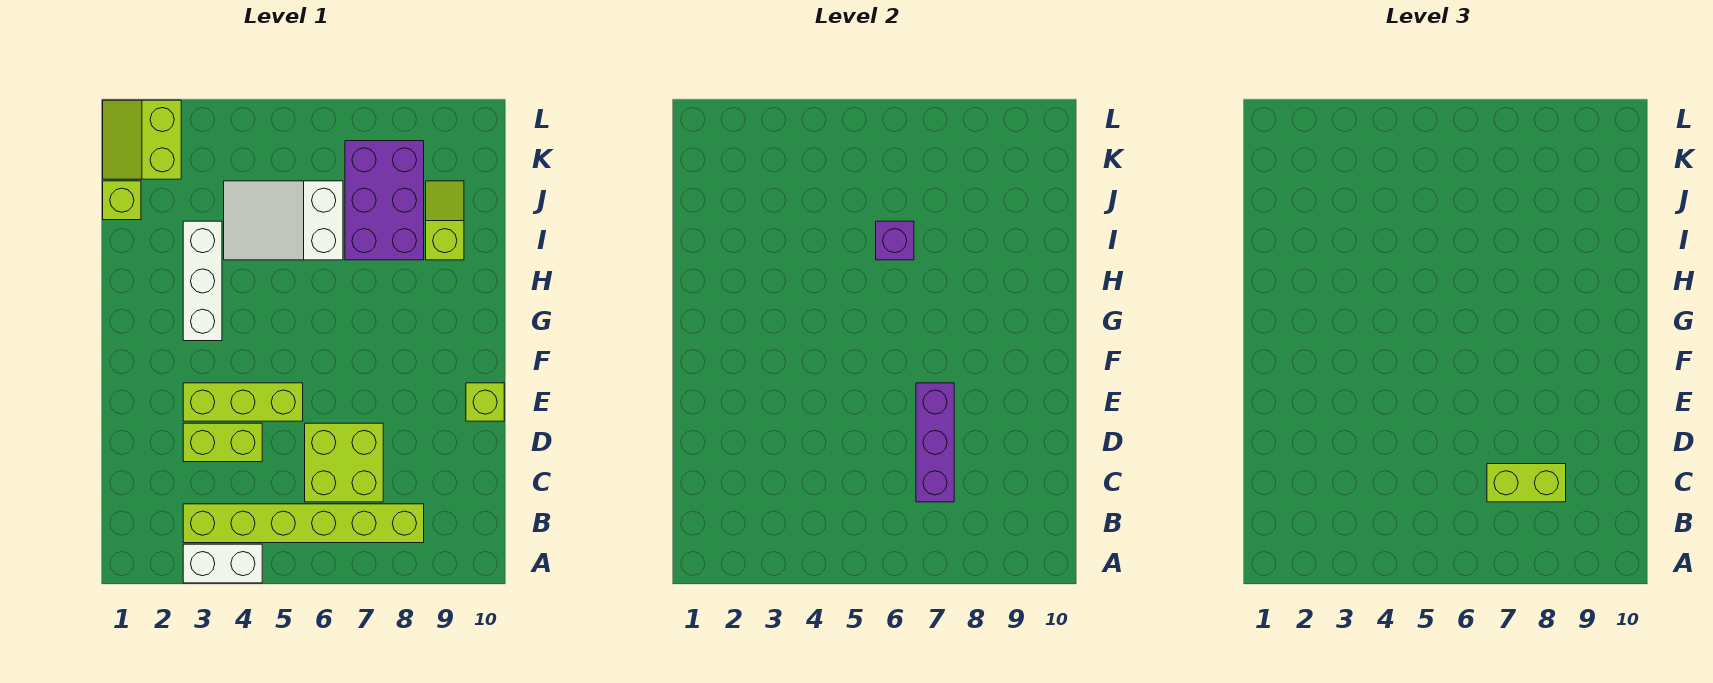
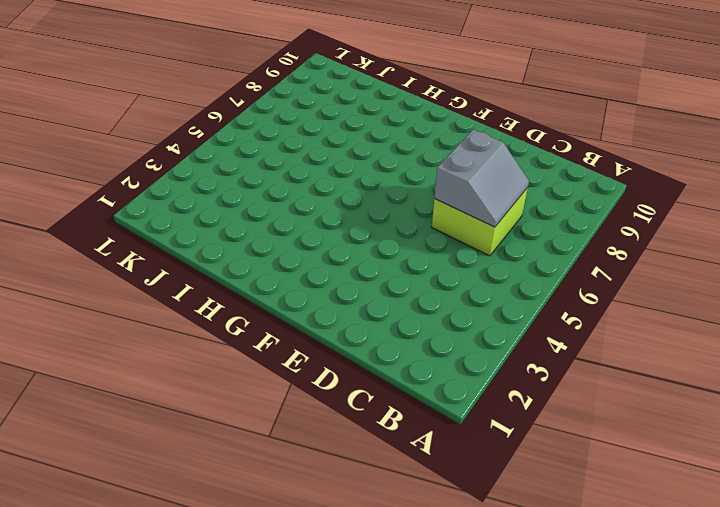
grey 2x2 slope [434,129,529,227] -> purple 1x3 brick [916,383,954,502]
none -> white 1x2 brick [183,544,262,583]
none -> lime 1x6 brick [183,504,424,543]
none -> lime 1x2 brick [183,423,262,462]

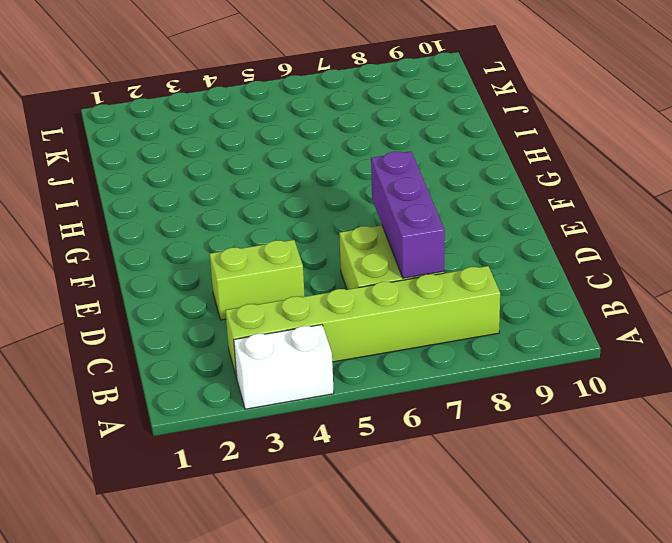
none -> lime 1x3 brick [183,383,303,421]
none -> lime 1x1 brick [466,383,504,421]
none -> white 1x3 brick [183,221,222,341]

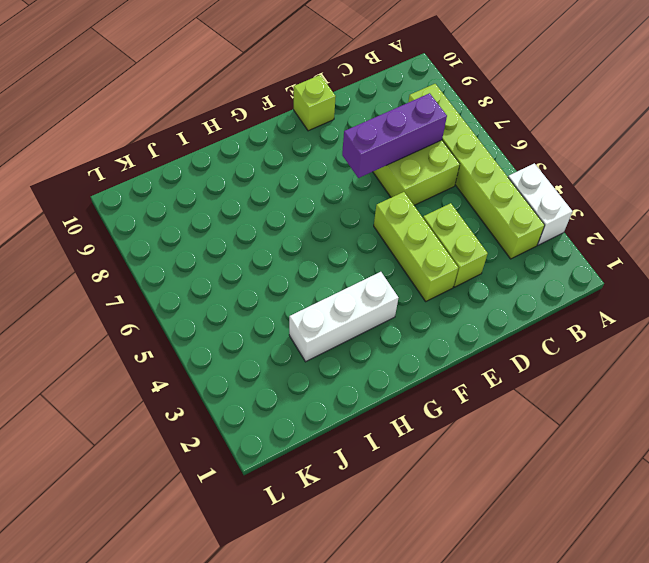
none -> white 2x3 slope [224,181,343,260]
none -> purple 2x3 brick [345,141,424,260]
none -> lime 1x2 slope [426,181,464,260]

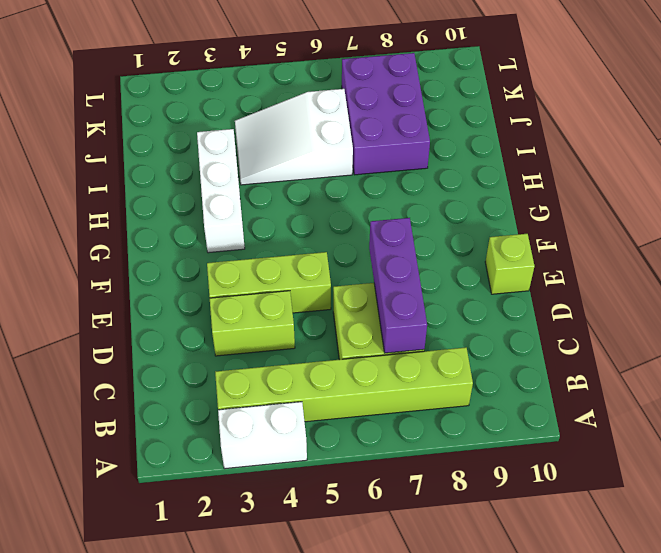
none -> lime 1x2 slope [426,181,464,260]
none -> lime 1x1 brick [103,181,141,220]
none -> lime 2x2 slope [103,100,181,179]

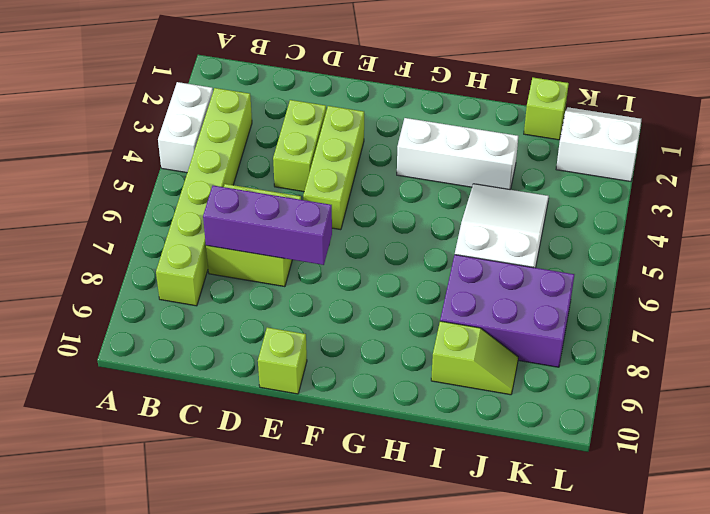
white 2x2 slope [556,107,641,182] -> lime 2x2 slope [103,100,181,179]
none -> purple 1x1 brick [876,221,914,260]
none -> lime 1x2 brick [1487,464,1566,502]

